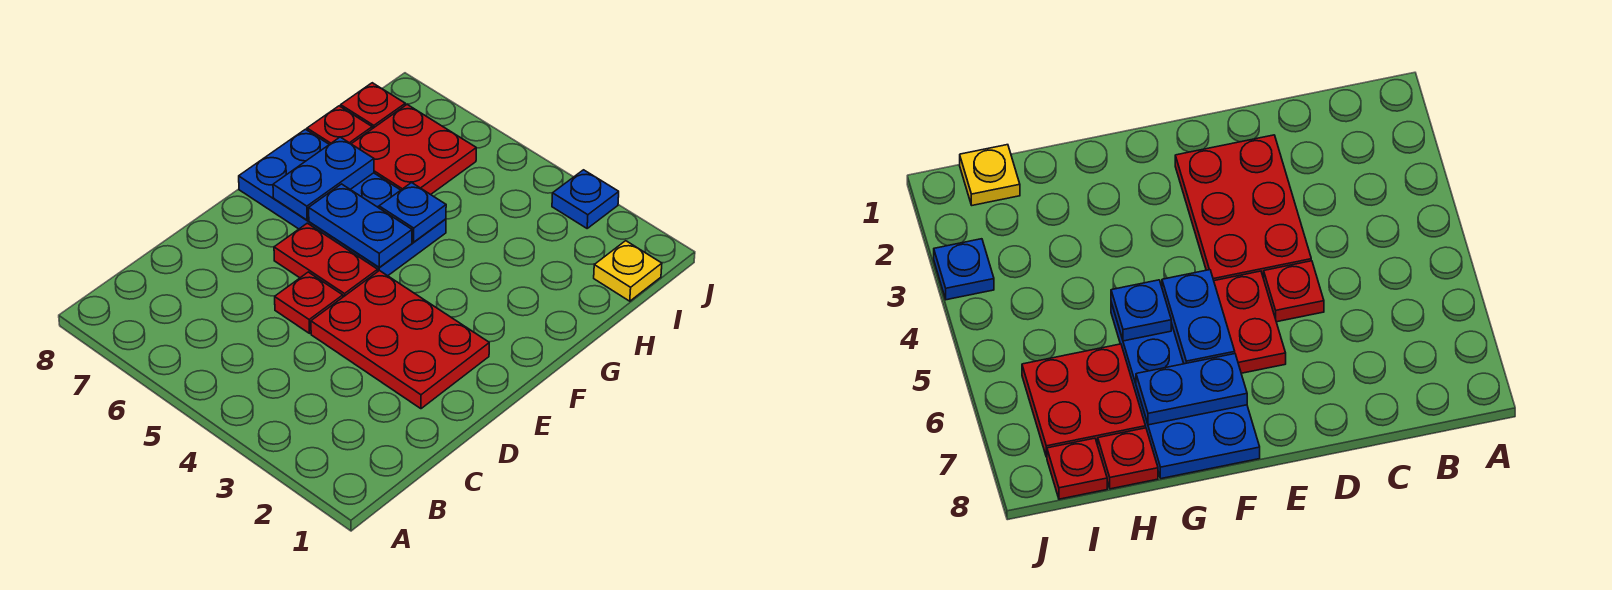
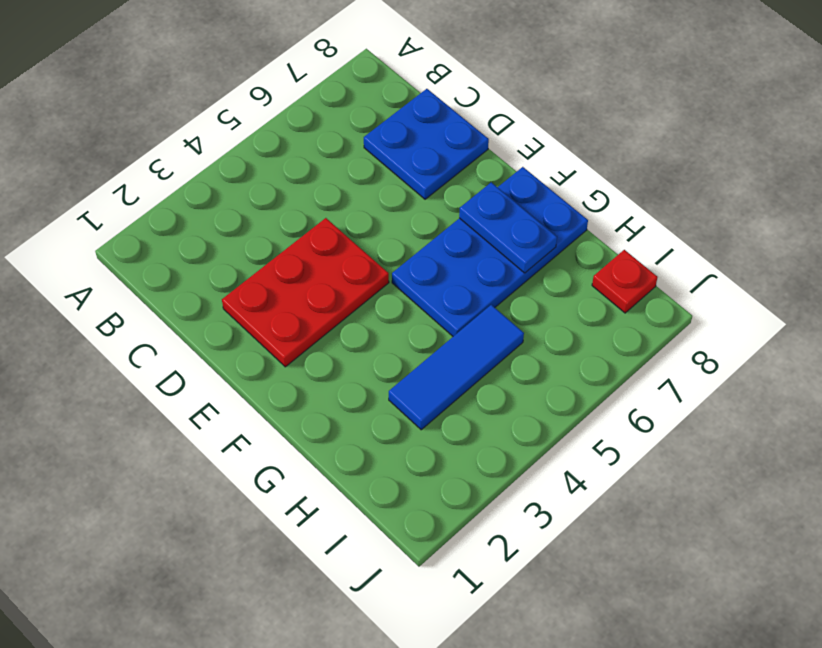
blue 2x2 plate [364,89,489,199] -> none
blue 1x3 tile [389,305,524,430] -> none
none -> red 1x1 plate [275,272,343,333]
none -> red 1x2 plate [274,223,378,297]
none -> red 2x2 plate [352,105,476,195]

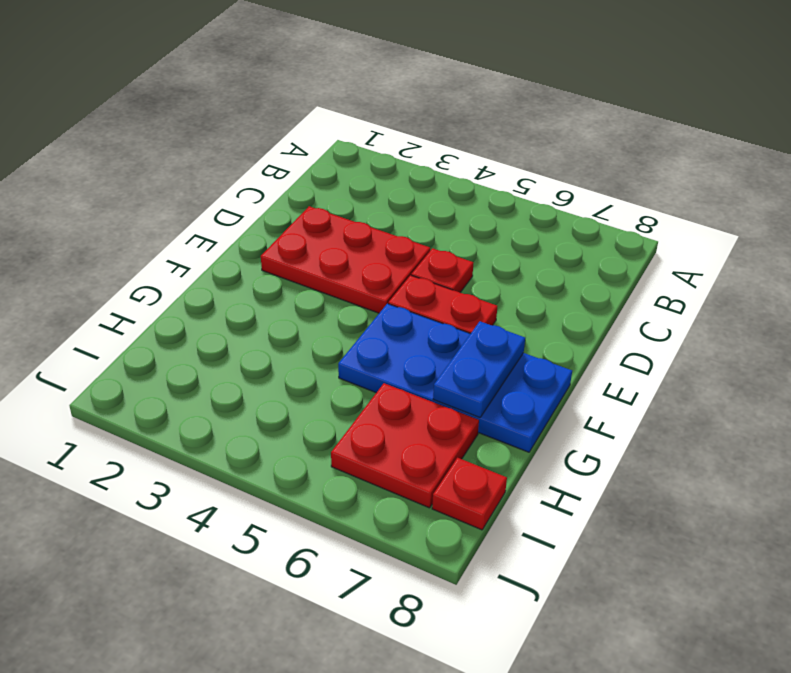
none -> red 1x1 plate [307,106,372,145]
none -> yellow 1x1 plate [594,241,662,301]
none -> blue 1x1 plate [552,170,619,228]

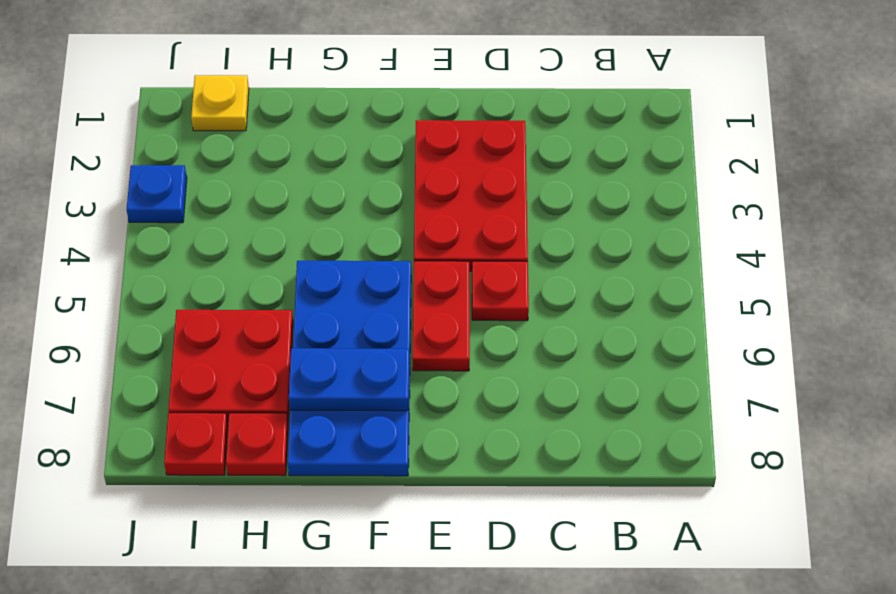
none -> blue 1x2 plate [309,184,412,268]
none -> blue 1x1 plate [379,183,446,242]

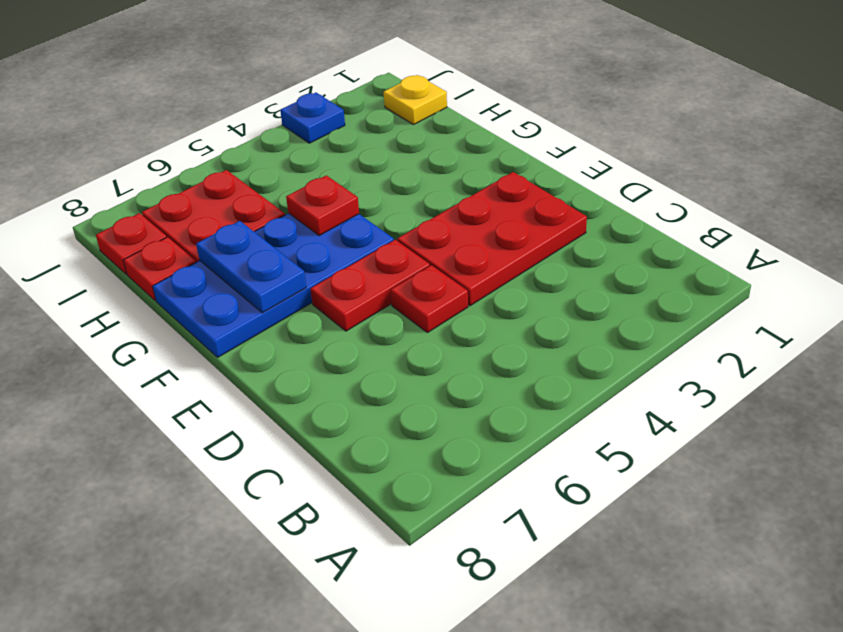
red 1x1 plate [286,175,359,236] -> blue 1x1 plate [379,183,446,242]
none -> blue 1x2 plate [309,184,412,268]

